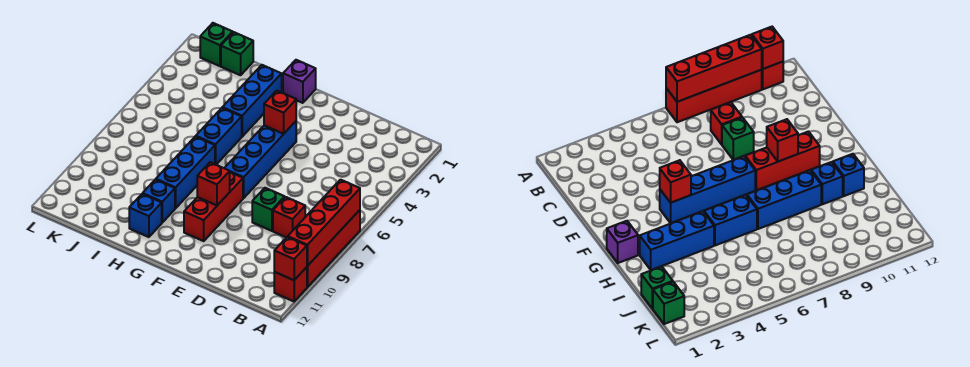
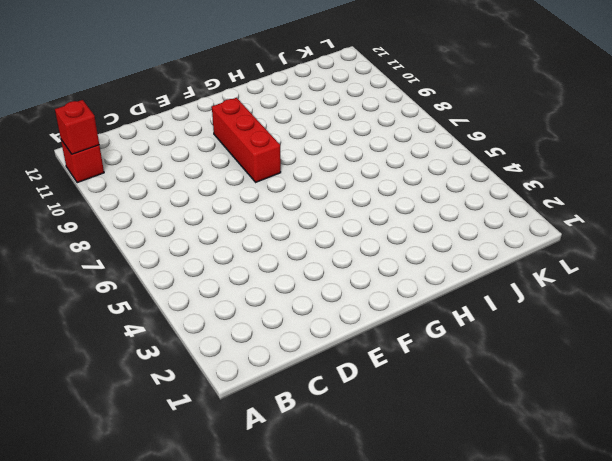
none -> red 1x4 brick [307,210,360,287]
none -> red 1x1 brick [273,197,305,237]
none -> green 1x1 brick [252,188,285,231]

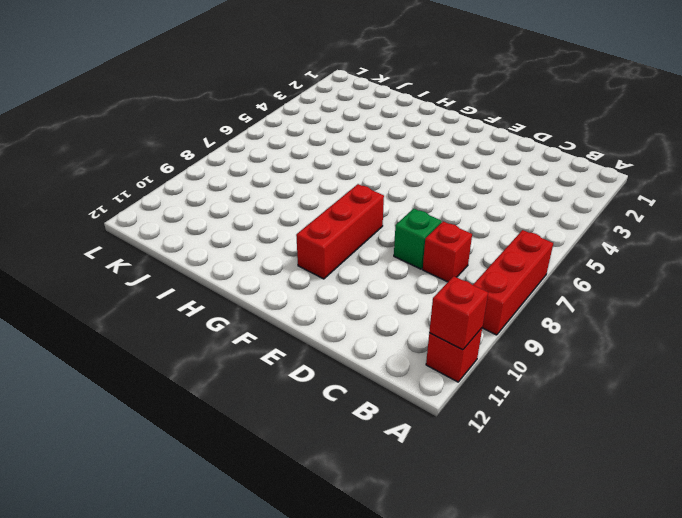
red 1x3 brick [473,230,553,335] -> red 1x4 brick [307,210,360,287]
none -> blue 1x4 brick [224,121,296,198]
none -> purple 1x1 brick [283,60,316,103]
none -> blue 1x3 brick [222,65,282,137]

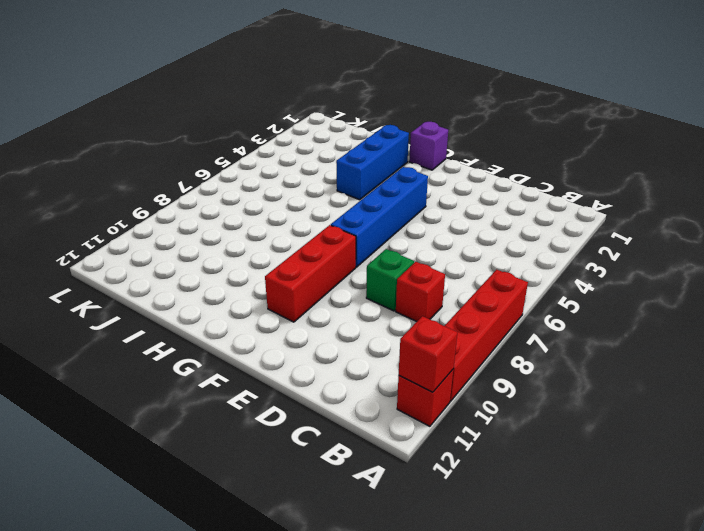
none -> blue 1x2 brick [196,108,242,165]
none -> blue 1x3 brick [156,136,215,208]
none -> blue 1x1 brick [143,180,175,223]

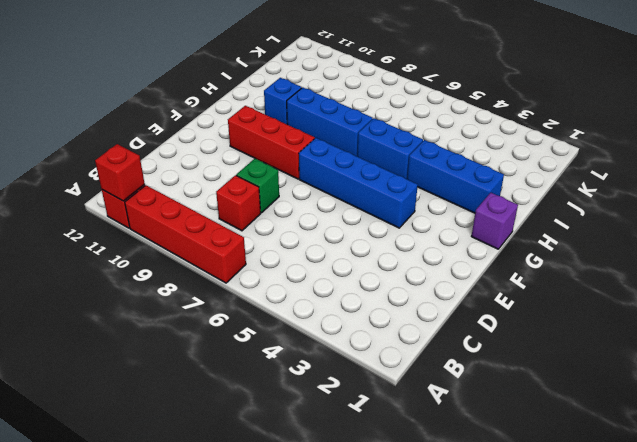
none -> blue 1x1 brick [129,194,162,237]
none -> green 1x1 brick [221,32,253,75]
none -> green 1x1 brick [200,23,233,66]

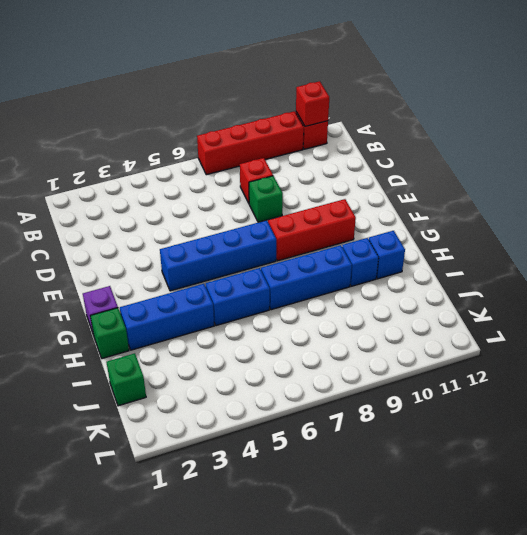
green 1x1 brick [90,308,129,359] -> green 1x1 brick moved to [200,23,233,66]
none -> red 1x4 brick [288,180,360,266]
none -> red 1x1 brick [264,91,296,134]
none -> red 1x1 brick [197,162,230,205]

